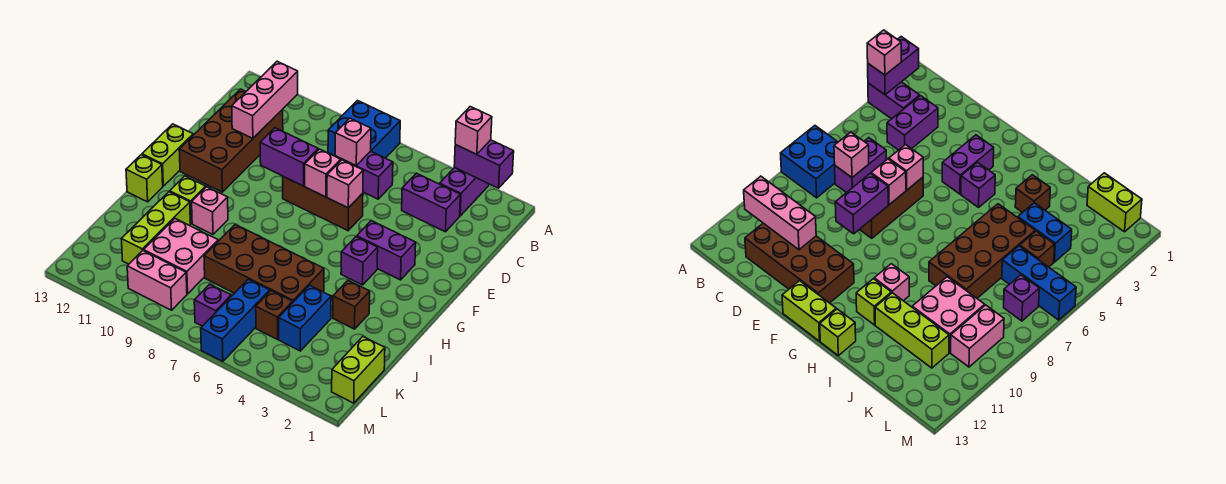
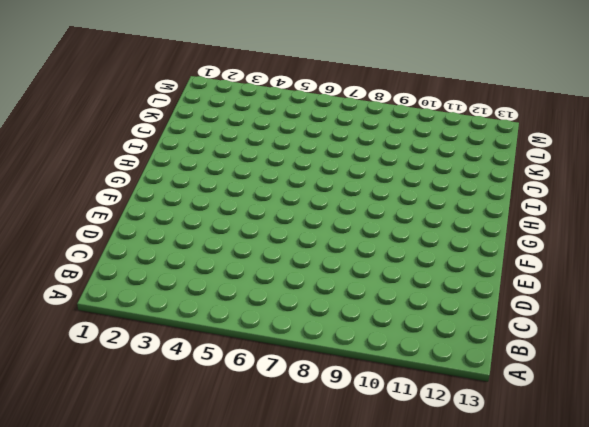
none -> purple 1x2 brick [440,168,489,216]
none -> blue 2x2 brick [328,101,400,158]
none -> purple 1x2 brick [402,173,460,232]

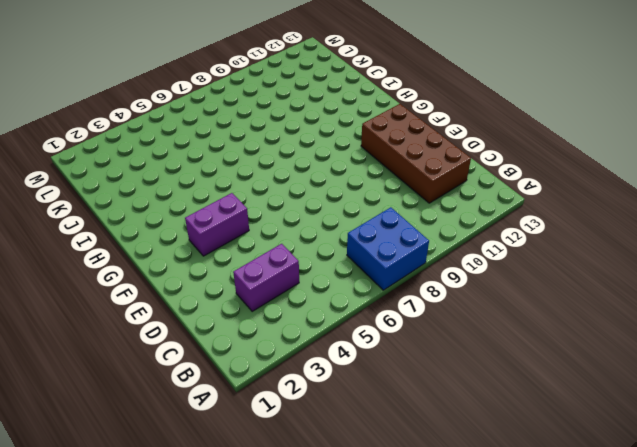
none -> purple 1x2 brick [440,168,489,216]
none -> purple 1x2 brick [335,151,393,199]
none -> brown 1x3 brick [283,177,363,231]

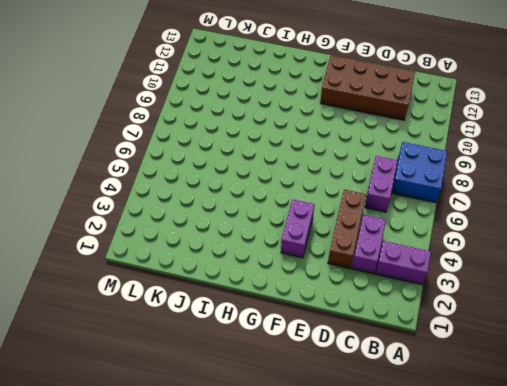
brown 1x3 brick [328,190,366,268] -> brown 1x3 brick moved to [283,177,363,231]
none -> lime 1x2 brick [142,124,193,186]
none -> purple 1x1 brick [341,237,378,285]
none -> pink 1x1 brick [192,187,228,234]

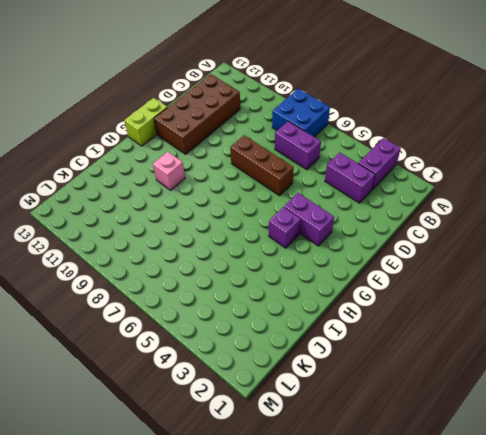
none -> lime 1x1 brick [170,176,206,223]
none -> lime 1x1 brick [126,155,163,202]
none -> brown 1x1 brick [333,281,370,329]

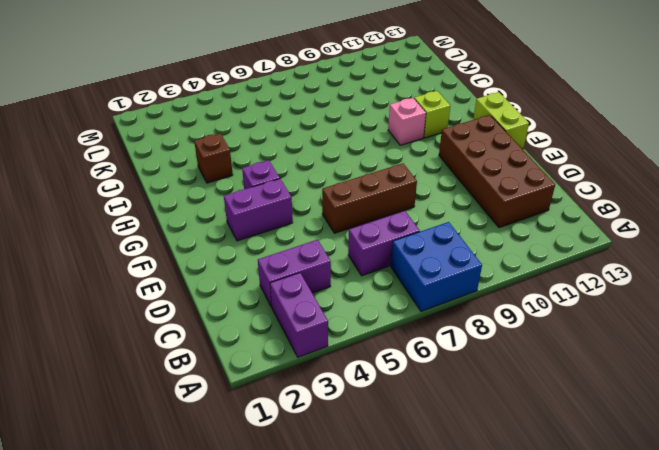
none -> lime 1x1 brick [126,155,163,202]
none -> brown 2x4 brick [204,225,324,302]
none -> lime 1x3 brick [121,192,190,264]

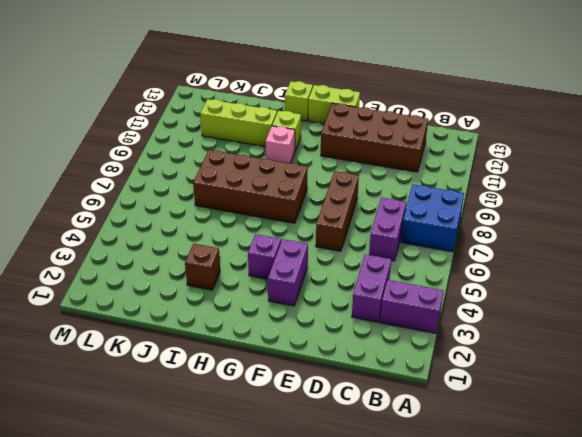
brown 2x4 brick [193,150,308,223] -> brown 2x4 brick turned to [204,225,324,302]
none -> blue 1x2 brick [279,285,331,351]
none -> pink 2x2 brick [144,219,218,294]
none -> lime 1x2 brick [332,337,385,403]

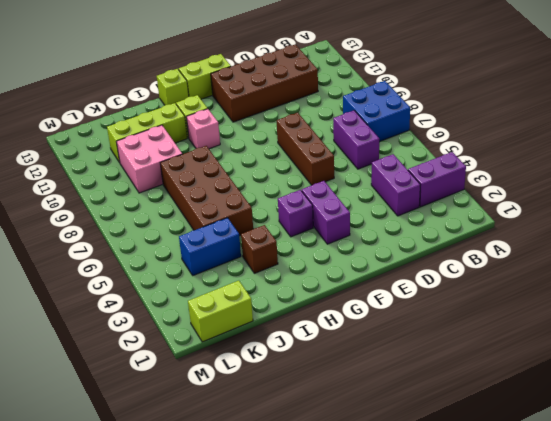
none -> brown 1x1 brick [256,291,293,339]
none -> blue 1x3 brick [201,279,270,361]
none -> purple 1x1 brick [194,284,231,326]

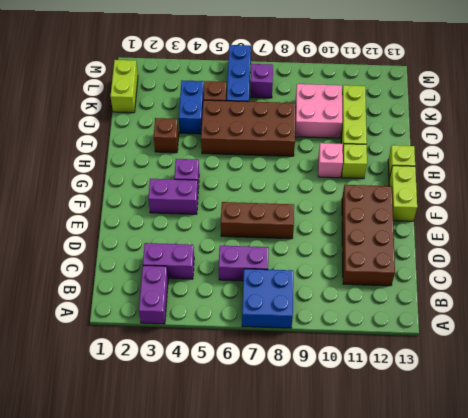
none -> pink 1x2 brick [127,251,187,310]
none -> purple 1x2 brick [454,140,514,188]
none -> pink 1x3 brick [232,61,298,138]

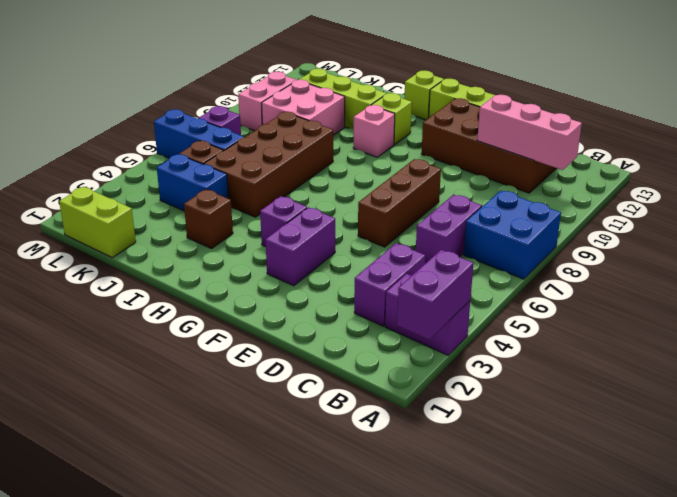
none -> pink 1x1 brick [335,118,371,166]
none -> pink 1x1 brick [327,160,363,208]
none -> pink 1x1 brick [305,149,341,197]

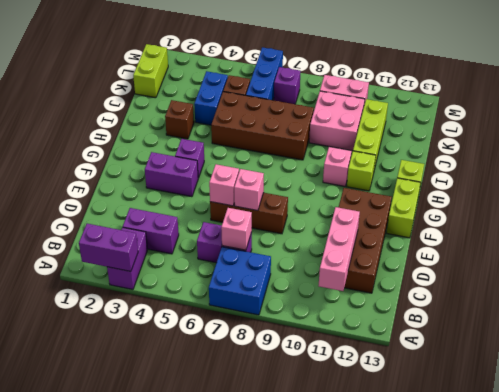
none -> purple 1x2 brick [260,128,318,186]
none -> pink 1x1 brick [455,107,492,154]

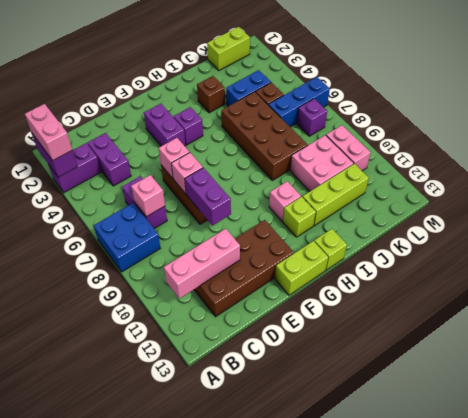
pink 1x2 brick [25,104,72,161] -> pink 1x1 brick [455,107,492,154]

